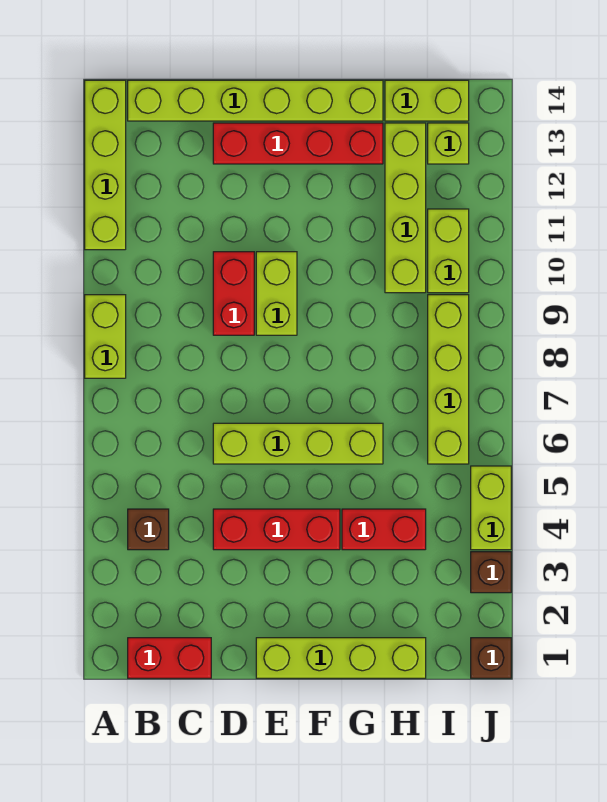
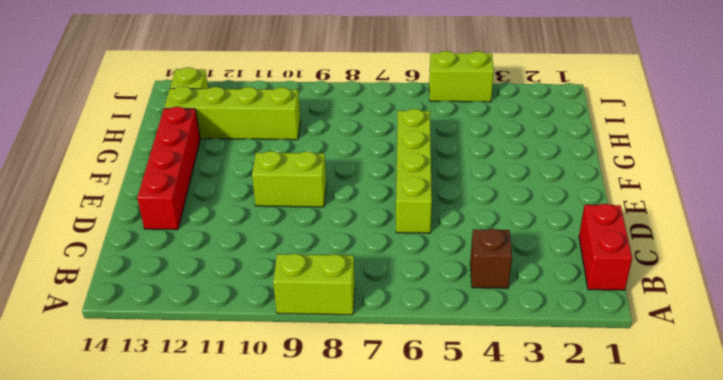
none -> lime 1x4 brick [85,80,126,250]
none -> lime 1x6 brick [128,80,383,121]
none -> red 1x3 brick [213,509,340,550]

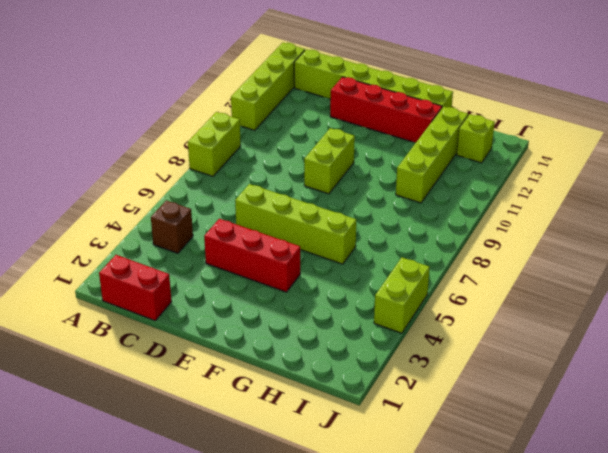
none -> red 1x2 brick [213,252,254,335]
none -> lime 1x4 brick [256,638,426,678]
none -> red 1x2 brick [342,509,426,550]

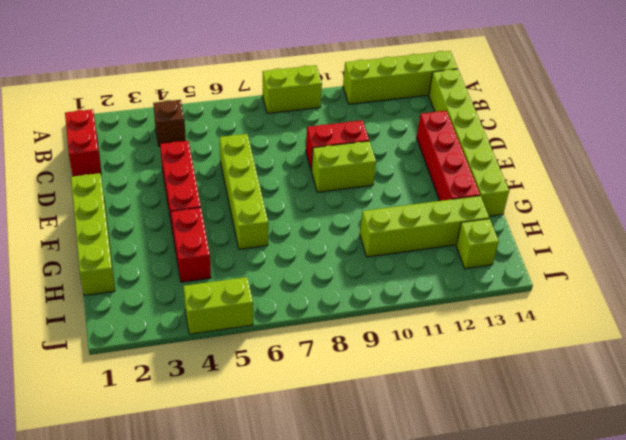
none -> lime 1x2 brick [385,80,469,121]
none -> lime 1x4 brick [428,295,469,464]
none -> lime 1x2 brick [428,209,469,293]

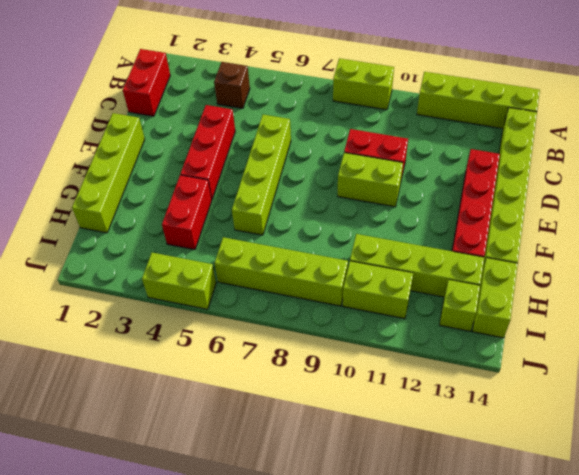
none -> brown 1x1 brick [471,638,511,678]
none -> brown 1x1 brick [471,552,511,593]

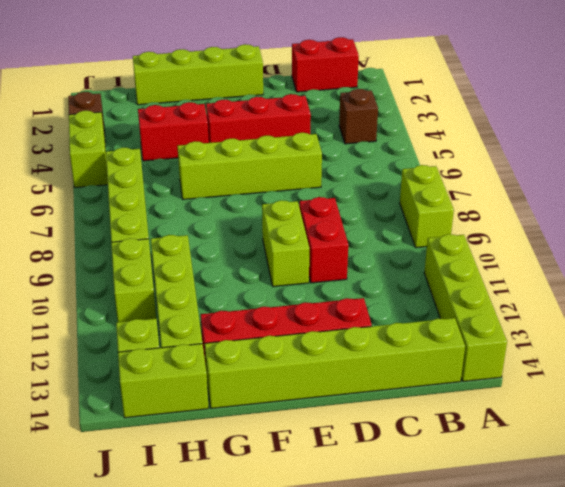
none -> brown 1x1 brick [471,638,511,678]

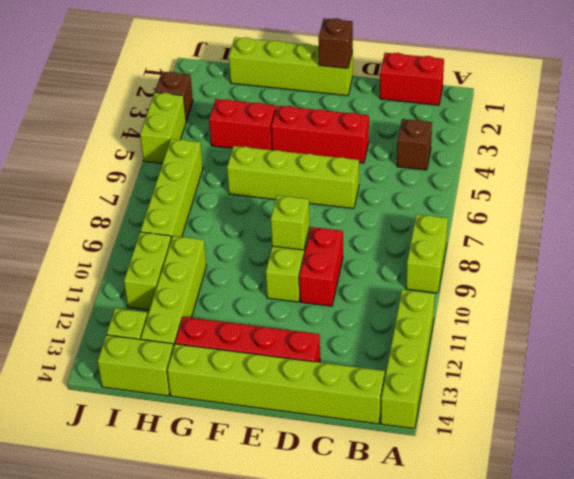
brown 1x1 brick [318,18,353,68] -> brown 1x1 brick moved to [471,638,511,678]
lime 1x1 brick [271,195,310,250] -> none

